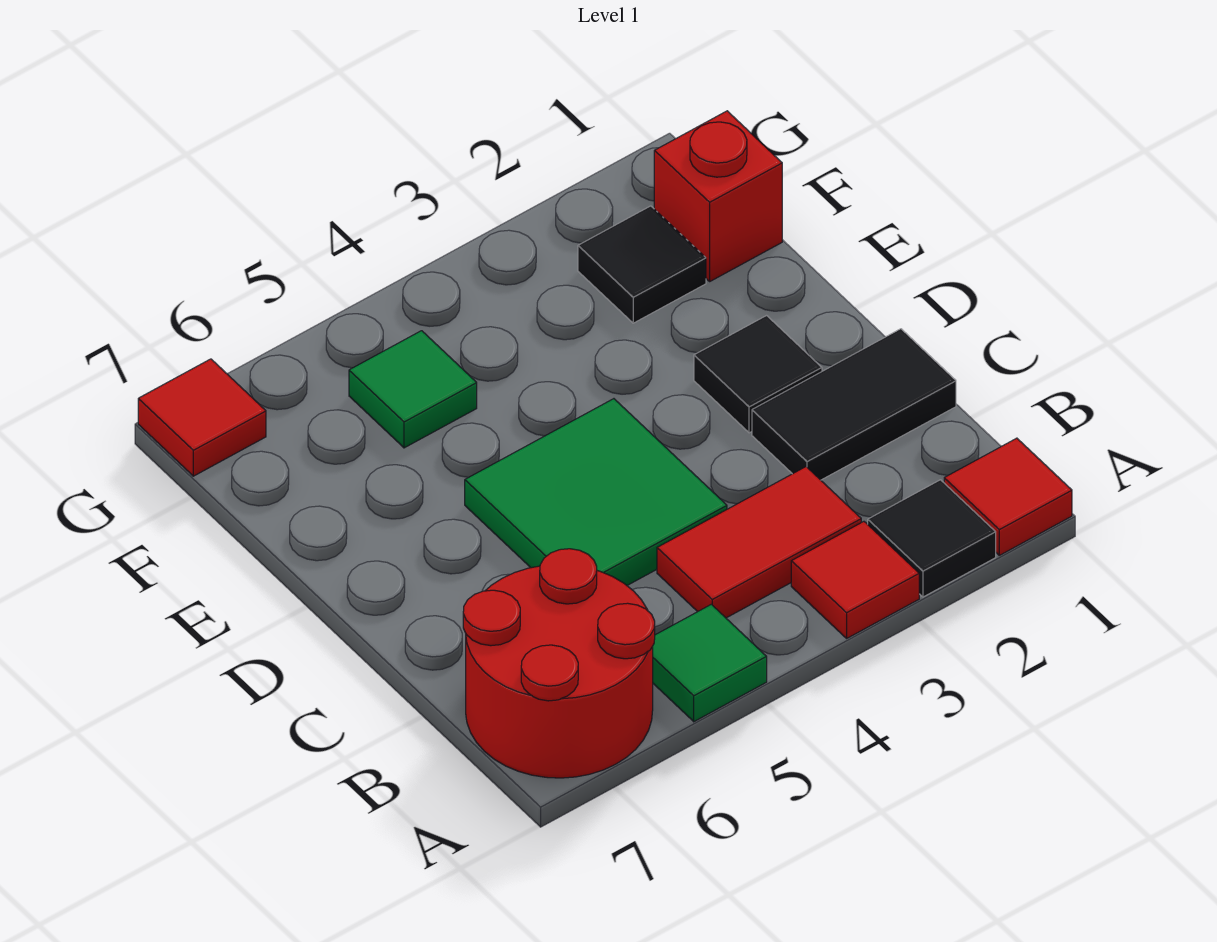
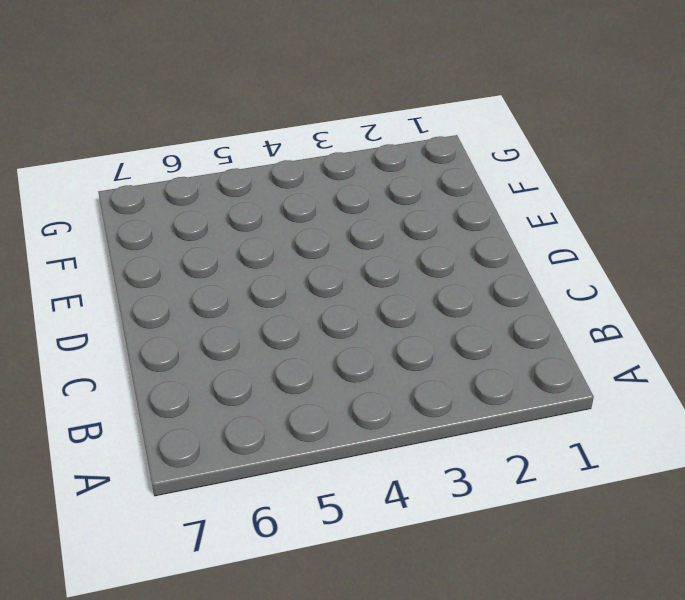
none -> red 1x1 tile [944,438,1072,555]
none -> black 1x1 tile [868,480,996,597]
none -> red 1x1 tile [791,522,919,638]

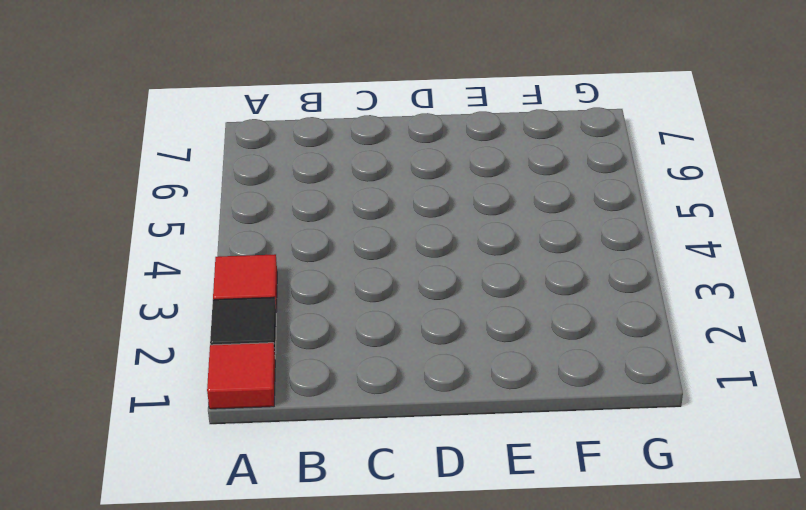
none -> green 1x1 tile [653,604,767,722]
none -> red 2x2 round brick [463,549,655,778]
none -> red 1x2 tile [657,467,861,618]

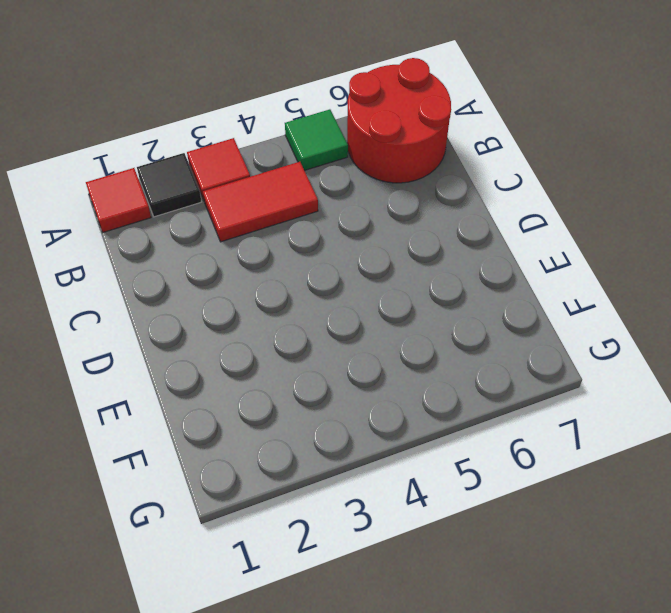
none -> black 1x2 tile [752,329,956,480]
none -> green 2x2 tile [465,399,727,585]
none -> black 1x1 tile [694,316,822,433]

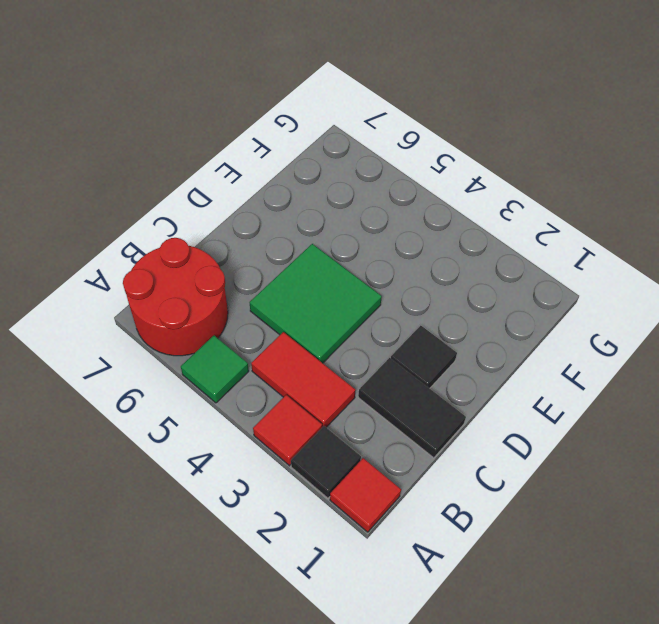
none -> red 1x1 brick [654,111,782,281]
none -> black 1x1 tile [578,206,706,323]
none -> green 1x1 tile [349,331,477,448]

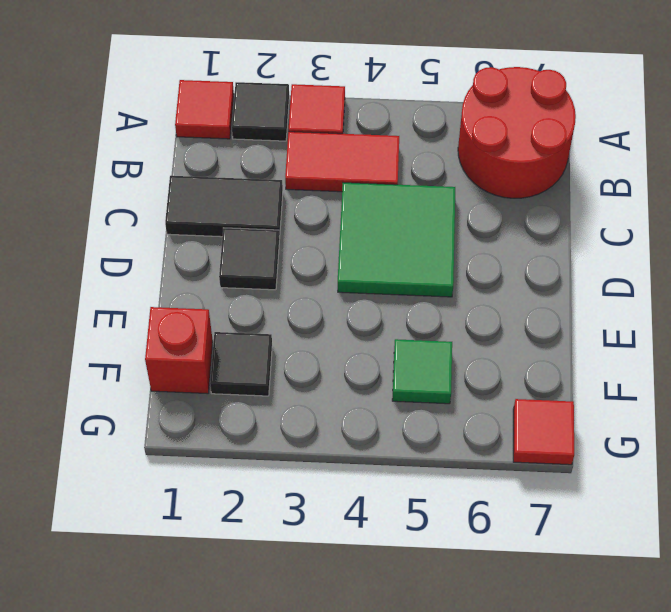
none -> green 1x1 tile [653,604,767,722]

